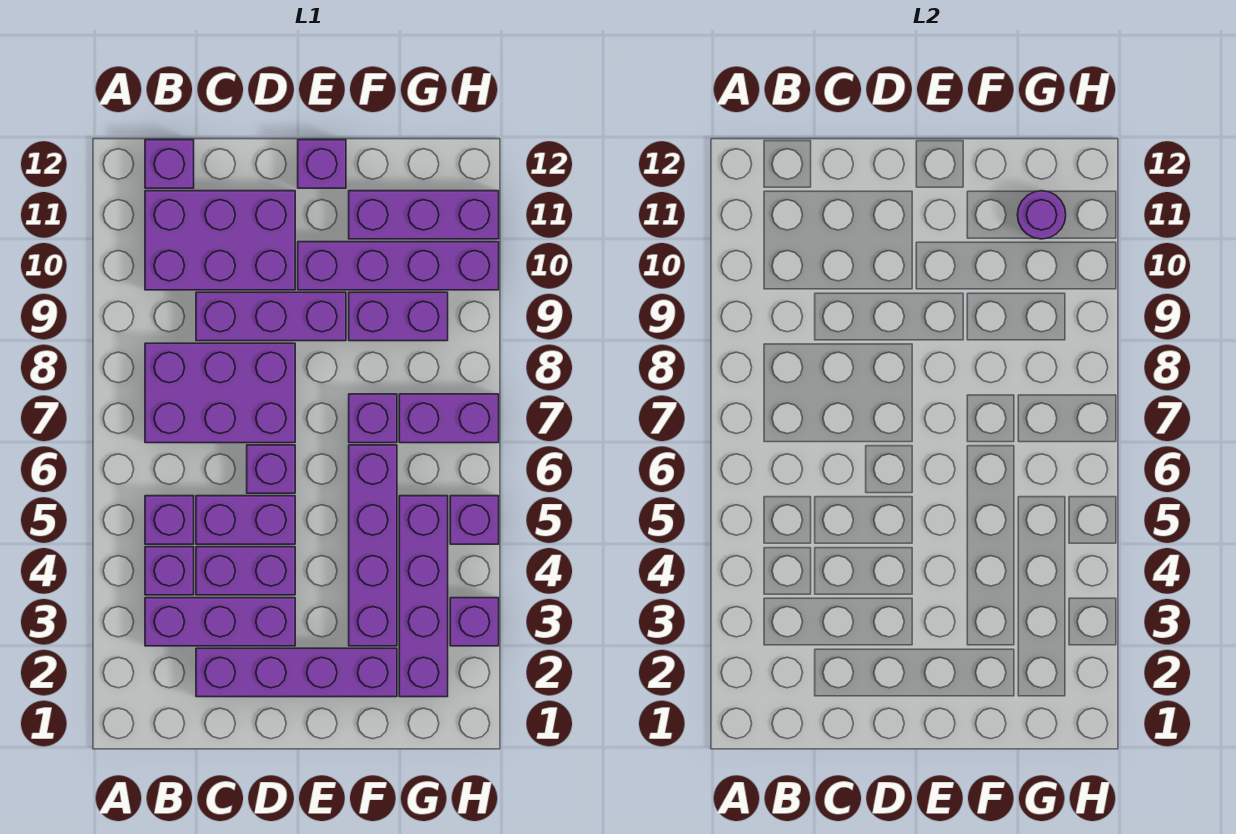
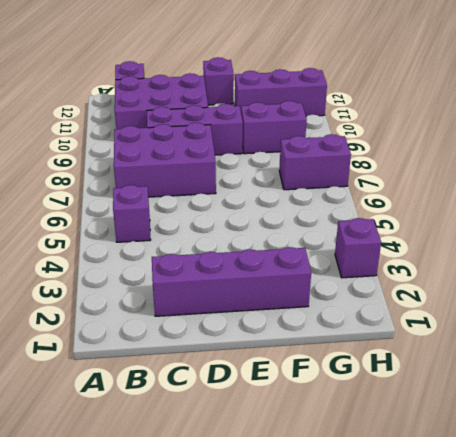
none -> purple 1x3 brick [145,598,295,646]
none -> purple 1x1 brick [145,547,194,595]
none -> purple 1x2 brick [196,547,295,595]

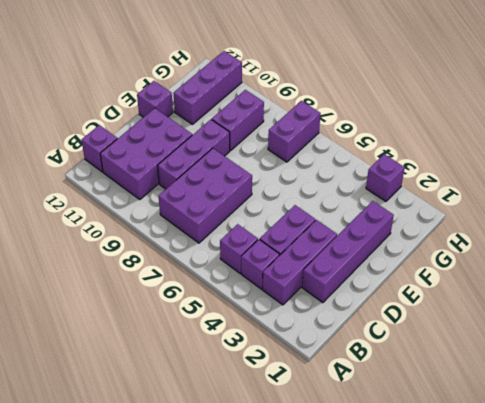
none -> purple 1x2 brick [196,496,295,544]
none -> purple 1x1 brick [247,445,295,493]
none -> purple 1x4 brick [298,242,499,290]

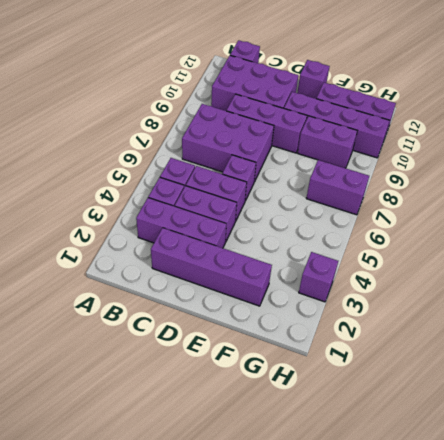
none -> purple 1x4 brick [349,445,397,646]
none -> purple 1x1 brick [349,394,397,443]
none -> purple 1x4 brick [399,496,448,697]

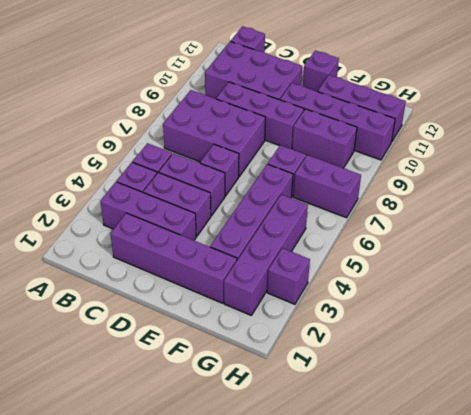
none -> purple 1x1 brick [450,496,499,544]
none -> purple 1x1 round brick [1017,191,1066,239]

